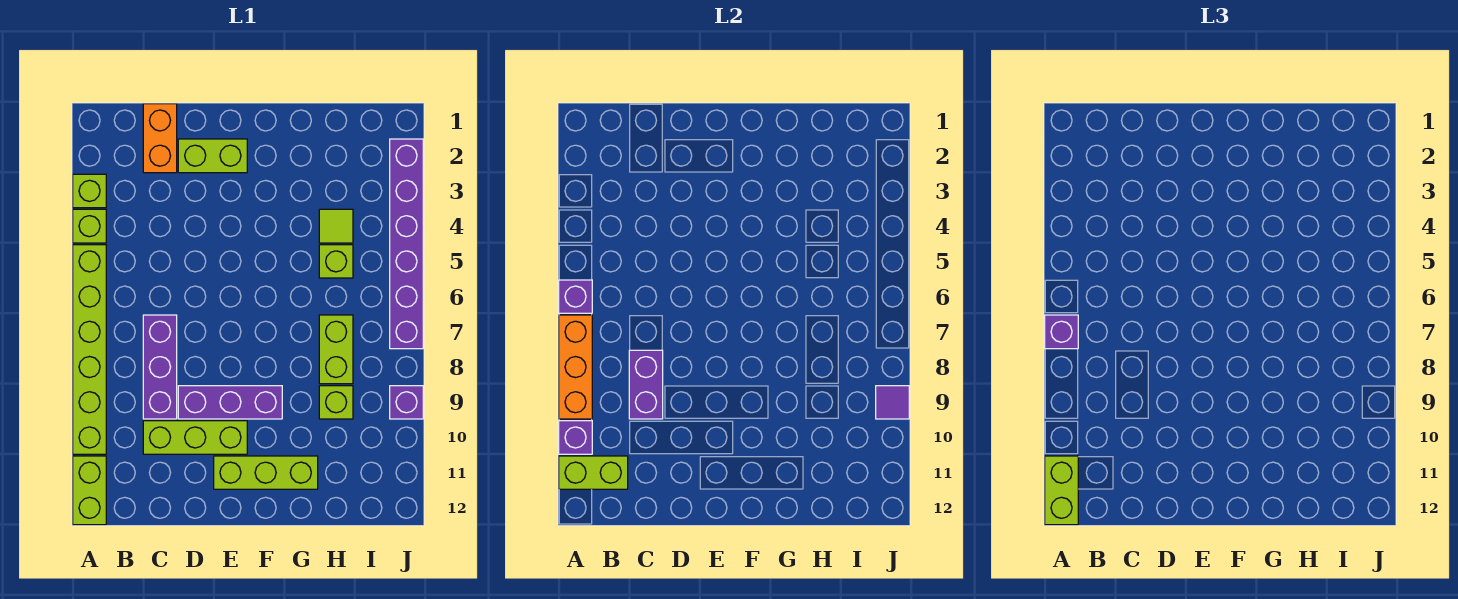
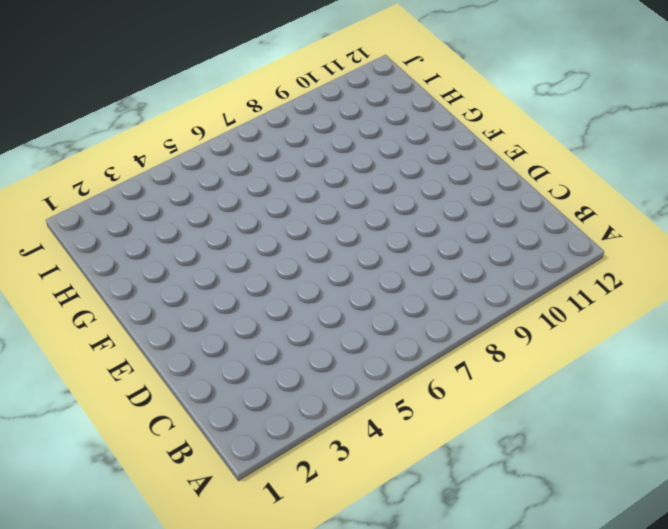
none -> lime 1x1 brick [73,174,106,208]
none -> lime 1x1 brick [73,209,106,243]
none -> lime 1x6 brick [73,245,106,454]

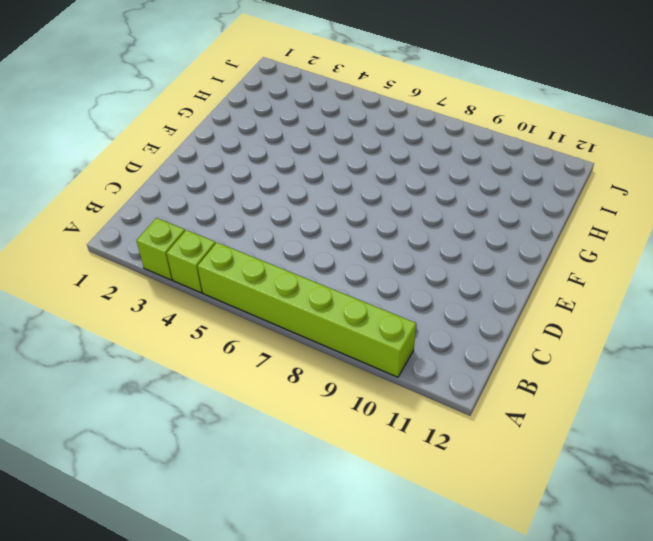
none -> lime 1x2 brick [73,456,106,525]
none -> orange 1x2 brick [143,104,177,173]
none -> purple 1x3 brick [143,315,177,419]

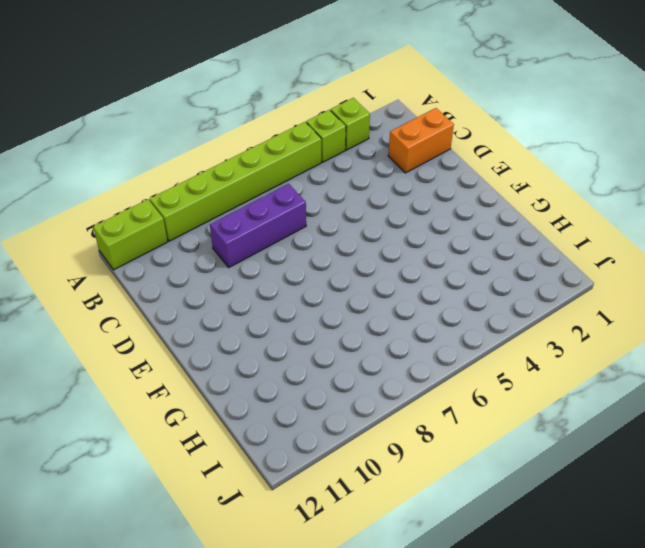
none -> lime 1x3 brick [143,421,247,454]
none -> lime 1x2 brick [178,139,247,173]
none -> purple 1x3 brick [178,386,282,419]

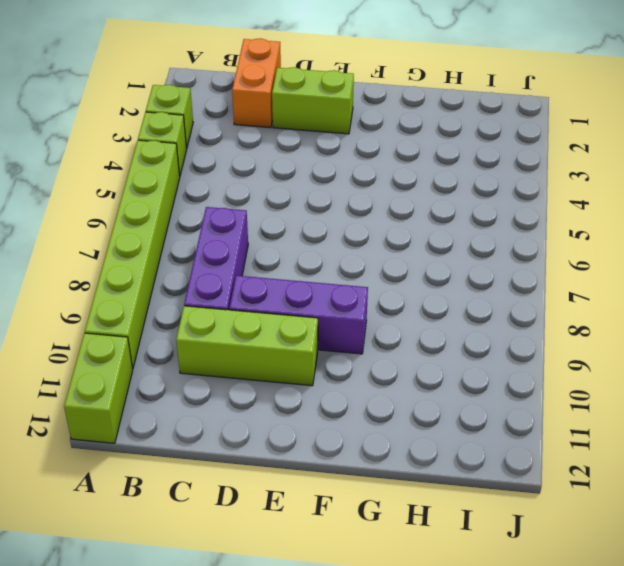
none -> lime 1x3 brick [214,456,318,489]
none -> lime 1x1 tile [319,209,353,243]
none -> lime 1x1 brick [319,245,353,278]

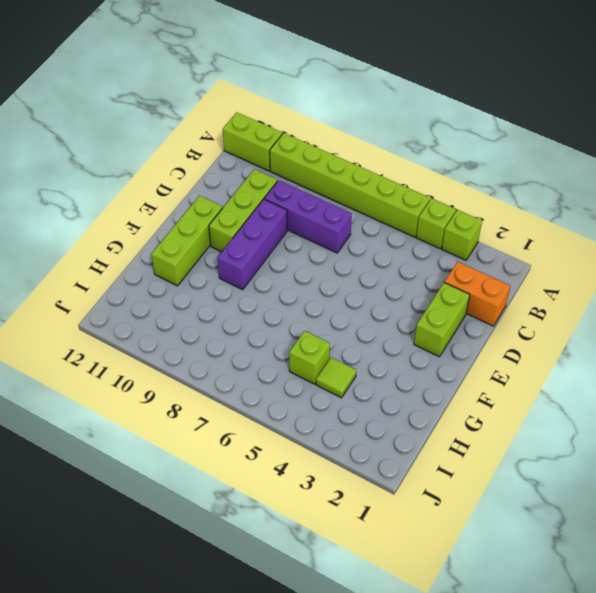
none -> lime 1x2 brick [319,315,353,384]
none -> lime 1x1 brick [319,386,353,419]
none -> purple 1x6 brick [390,139,423,349]

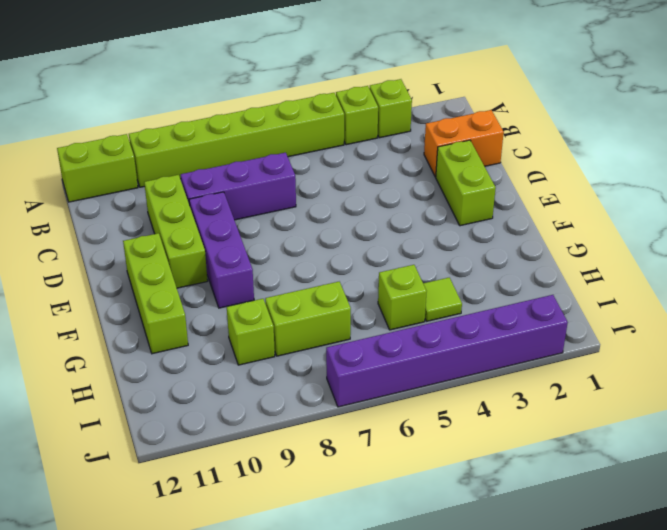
none -> purple 1x1 brick [390,386,423,419]
none -> purple 1x1 brick [559,280,592,313]
none -> orange 1x3 brick [559,315,592,419]

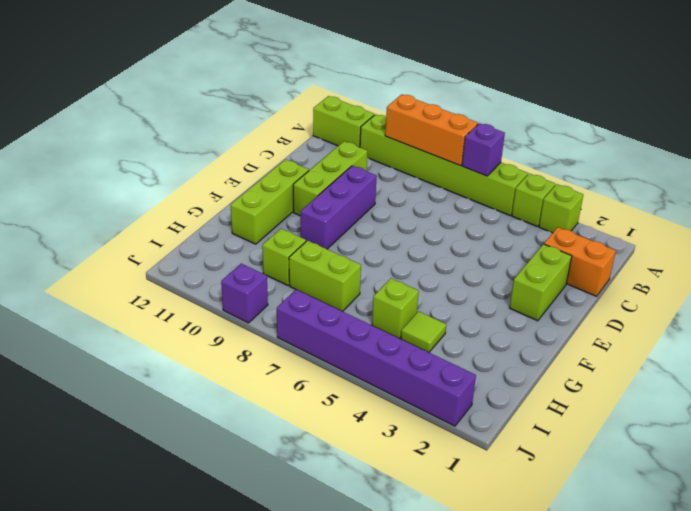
none -> purple 1x3 brick [143,315,177,419]
none -> purple 1x1 brick [559,421,592,454]
none -> lime 1x2 brick [559,456,628,489]

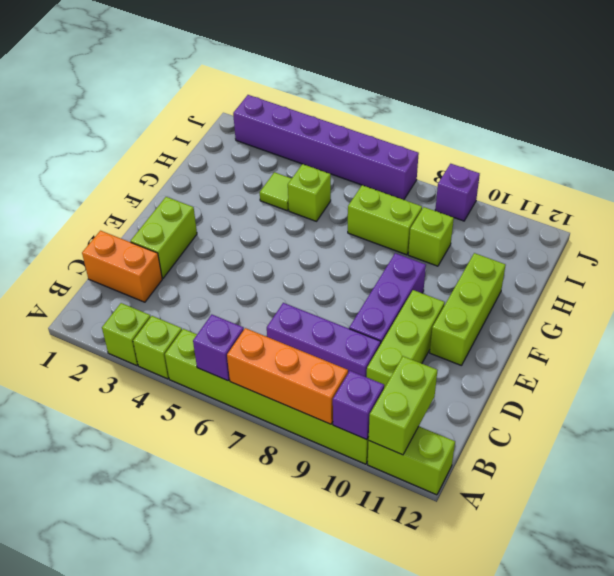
none -> purple 1x2 brick [629,350,663,419]
none -> purple 1x1 tile [876,386,909,419]
none -> purple 1x1 brick [1045,315,1078,349]

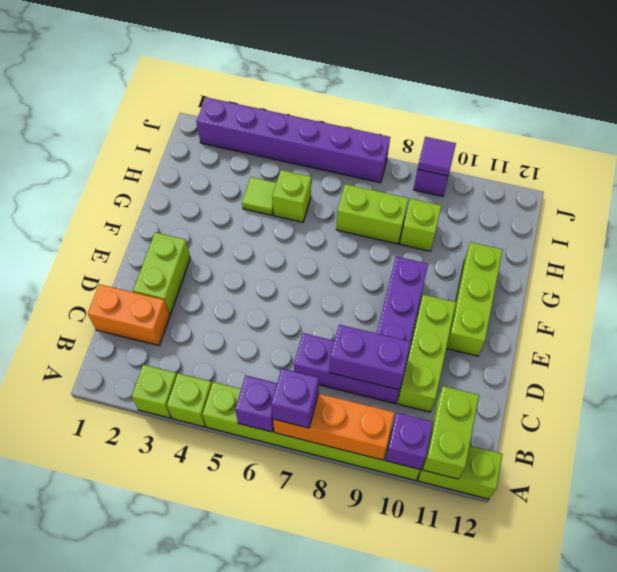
none -> lime 1x2 brick [1045,456,1078,525]

